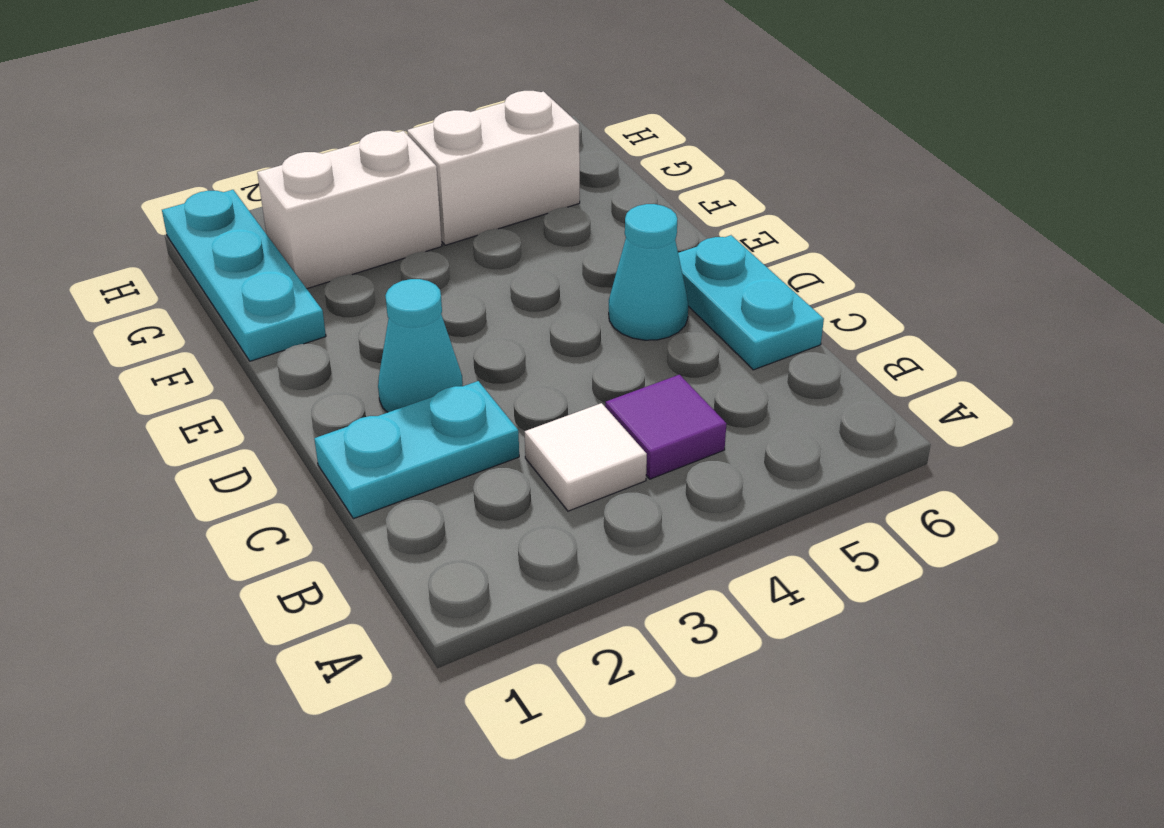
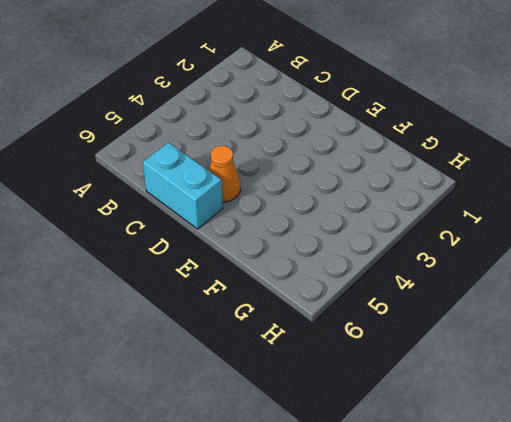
cyan 1x2 brick [143,143,223,229] -> cyan 1x2 plate [678,235,824,370]
orange 1x1 cone [209,146,241,202] -> cyan 1x1 cone [609,204,688,340]
none -> white 1x1 tile [525,403,647,511]
none -> purple 1x1 tile [605,375,727,479]

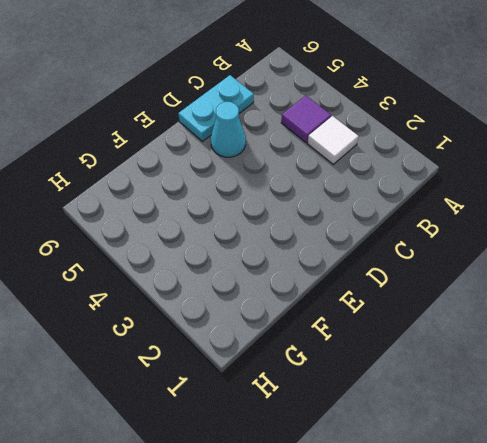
none -> cyan 1x2 plate [314,381,519,519]
none -> cyan 1x1 cone [378,279,463,412]

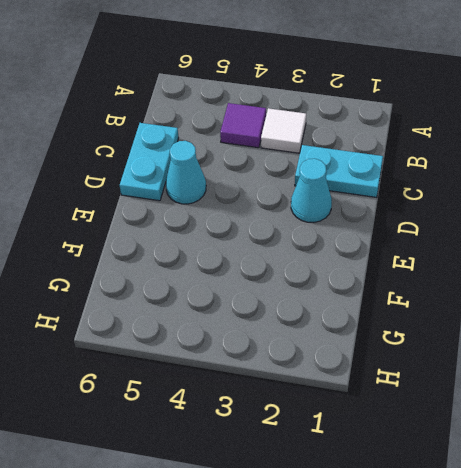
none -> cyan 1x3 plate [162,190,326,361]
none -> white 1x2 brick [257,131,442,289]

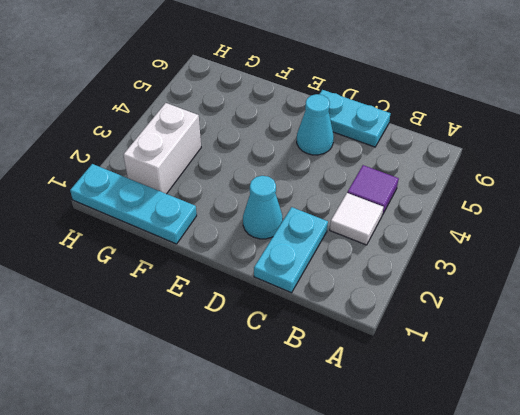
none -> white 1x2 brick [407,91,580,245]

